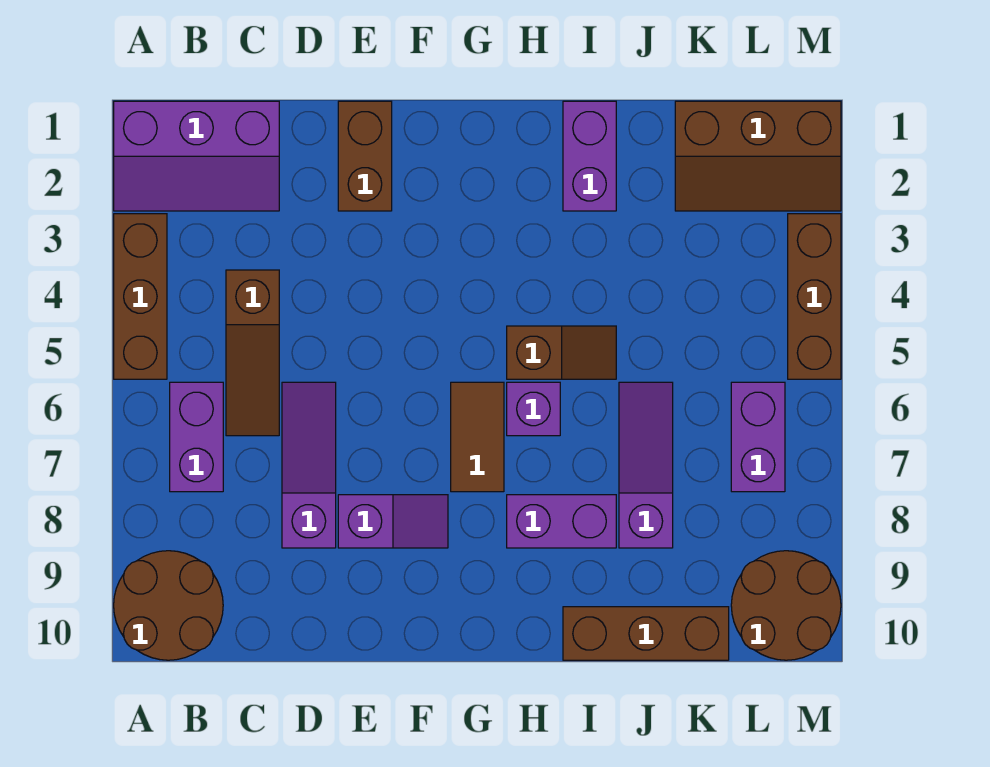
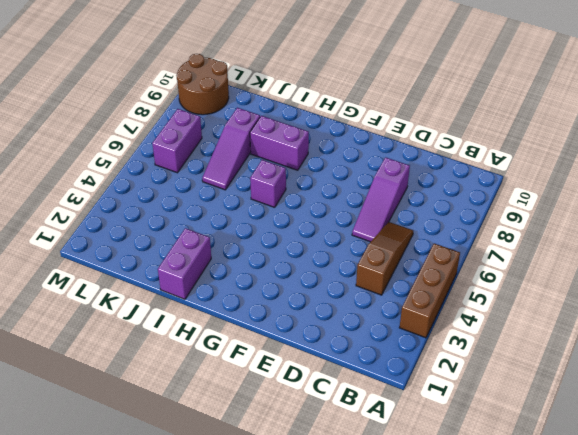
none -> purple 2x3 slope [114,101,279,211]
none -> brown 2x2 round brick [114,551,223,660]
none -> purple 1x2 brick [170,382,223,492]

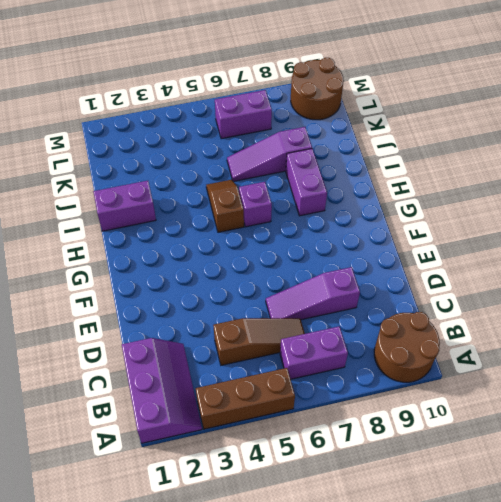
none -> brown 1x2 brick [338,101,392,211]
none -> purple 1x2 slope [338,495,448,548]
none -> brown 1x2 tile [451,382,504,492]

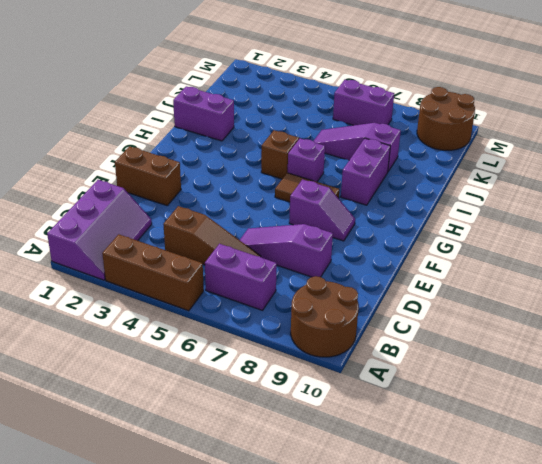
purple 1x2 slope [289,179,355,241] -> purple 1x2 slope turned to [338,495,448,548]
none -> brown 1x3 brick [563,607,729,660]
none -> brown 2x3 slope [675,101,841,211]
none -> brown 1x3 brick [788,214,841,379]

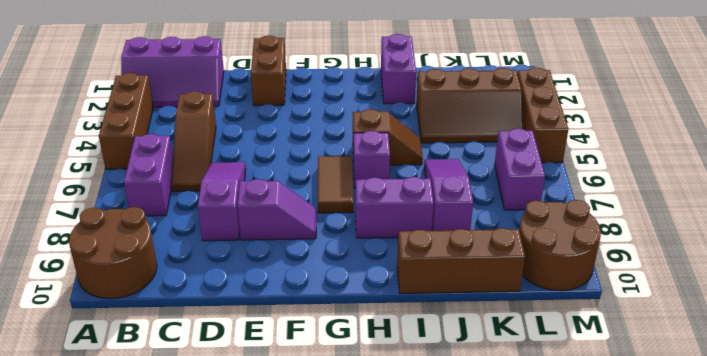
brown 2x3 slope [416,68,523,143] -> brown 2x3 slope moved to [675,101,841,211]

